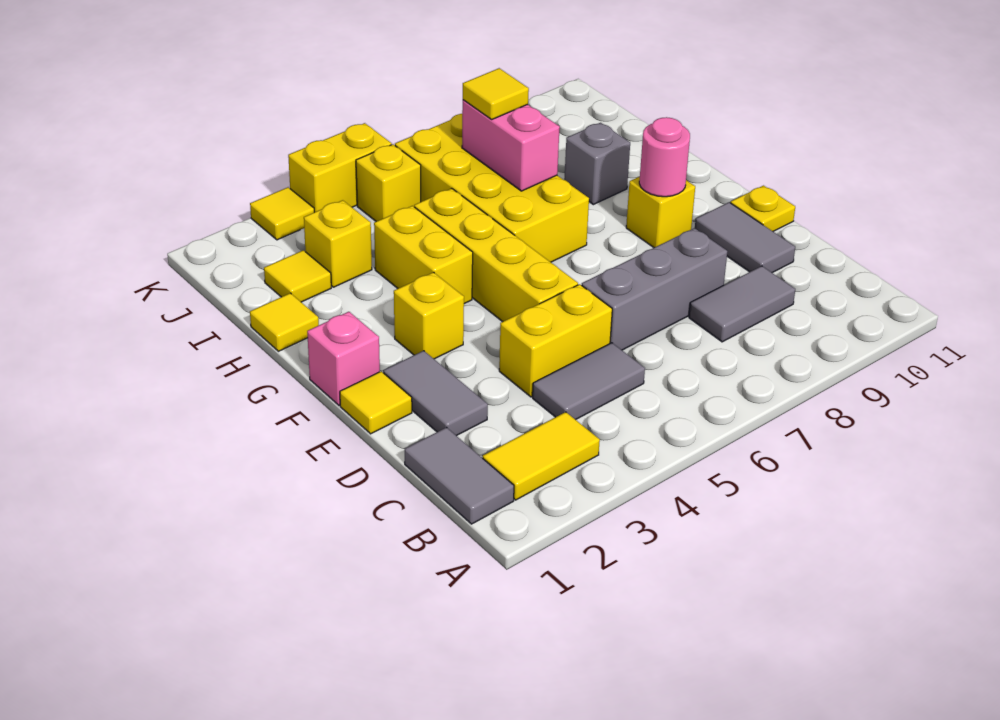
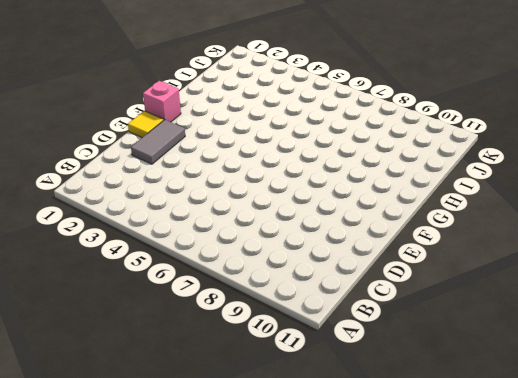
none -> grey 1x2 tile [405,427,514,524]
none -> yellow 1x2 tile [483,412,600,500]
none -> grey 1x2 tile [533,343,645,420]

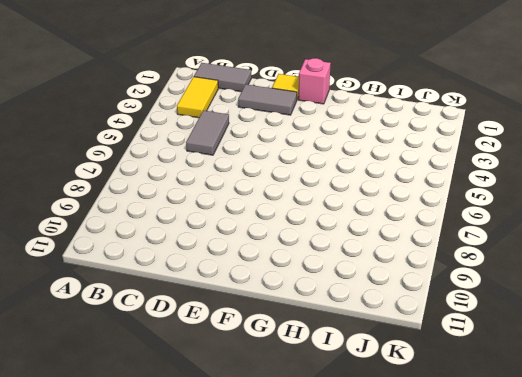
none -> grey 1x2 tile [689,266,795,342]
none -> yellow 1x2 brick [499,284,612,397]
none -> grey 1x3 brick [582,228,727,350]

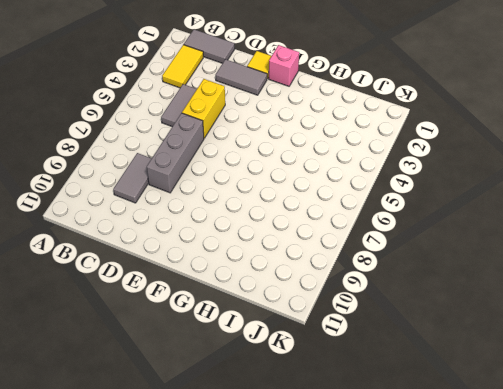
none -> grey 1x2 tile [695,202,795,273]
none -> yellow 1x4 brick [414,188,578,322]
none -> yellow 1x1 plate [731,186,795,231]

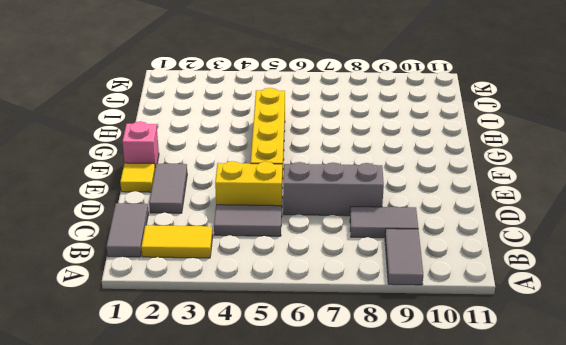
grey 1x2 tile [385,229,423,285] -> grey 1x2 tile moved to [695,202,795,273]
none -> yellow 1x1 plate [731,186,795,231]
none -> yellow 1x1 brick [394,272,464,359]
none -> yellow 1x1 brick [626,177,695,248]

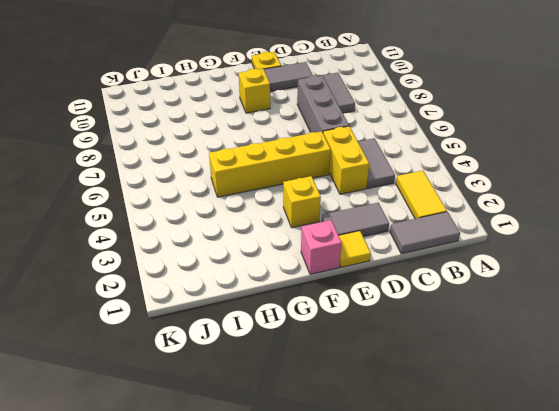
none -> yellow 1x2 brick [374,206,473,304]
none -> yellow 2x4 brick [395,114,589,262]
none -> yellow 1x1 tile [250,293,319,351]

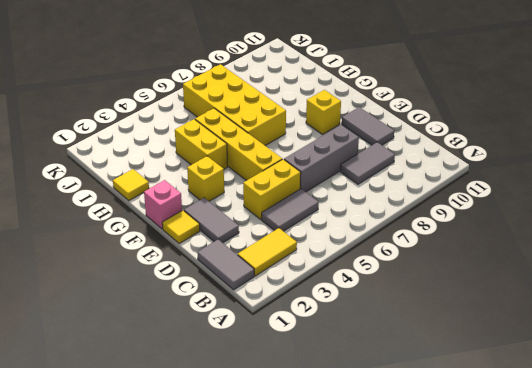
none -> yellow 1x1 plate [731,186,795,231]
none -> grey 1x1 brick [564,123,630,205]
none -> yellow 1x1 tile [264,250,331,302]

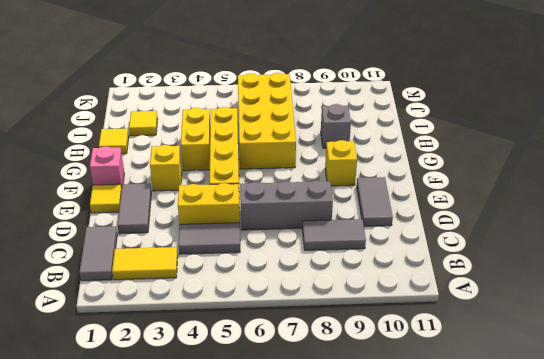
none -> yellow 1x1 plate [731,186,795,231]
none -> yellow 1x1 brick [304,200,372,287]
none -> yellow 1x1 brick [356,144,421,222]

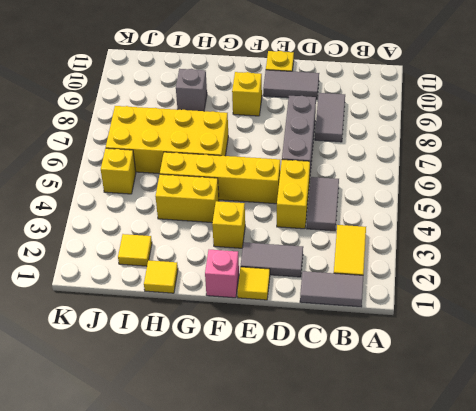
none -> yellow 1x1 brick [304,200,372,287]
none -> yellow 1x1 tile [250,187,314,240]
none -> yellow 1x2 brick [288,123,392,212]

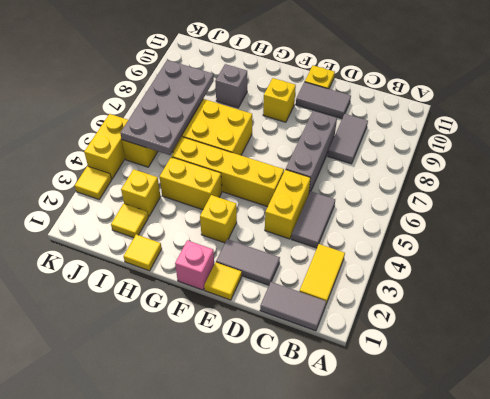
grey 2x4 plate [120,60,214,155] -> pink 1x2 brick [462,100,560,191]
none -> pink 1x1 round brick [639,117,690,197]
none -> yellow 1x1 tile [463,68,529,119]

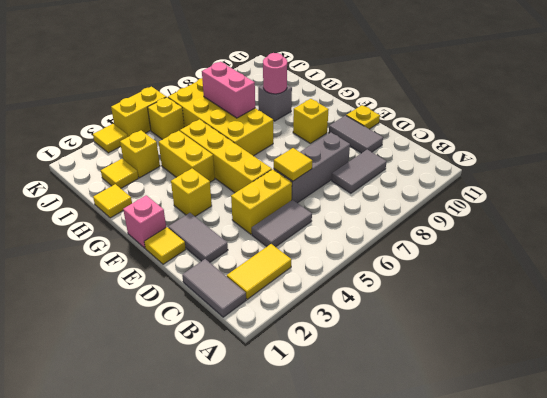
yellow 1x1 tile [274,148,312,181] -> yellow 1x1 tile moved to [463,68,529,119]
pink 1x1 round brick [263,53,287,94] -> pink 1x1 round brick moved to [639,117,690,197]

